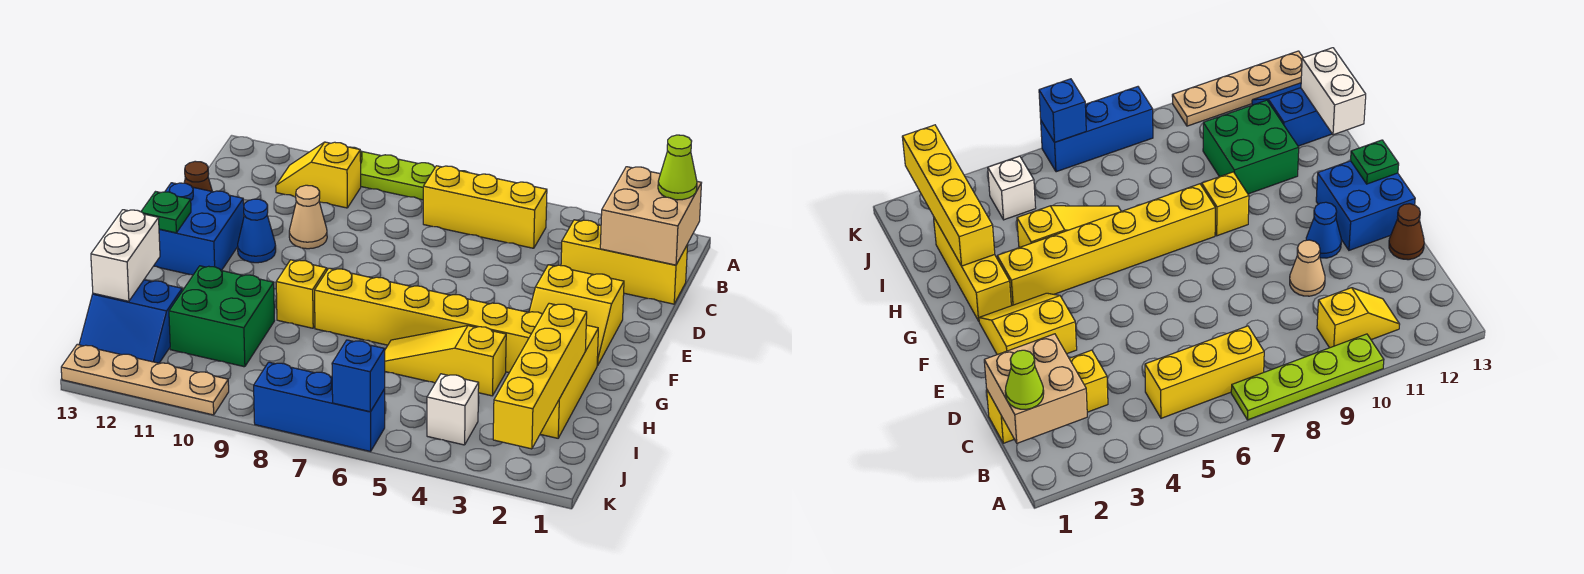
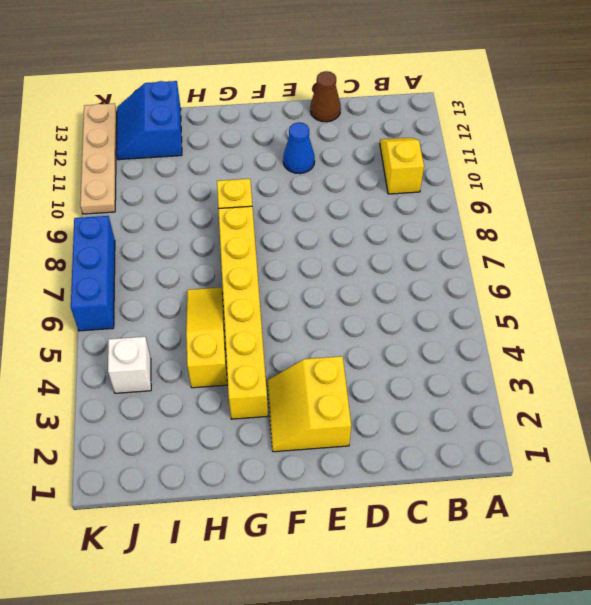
none -> lime 1x4 plate [351,147,469,200]
none -> yellow 1x3 brick [423,166,547,248]
none -> yellow 1x3 brick [561,220,688,304]

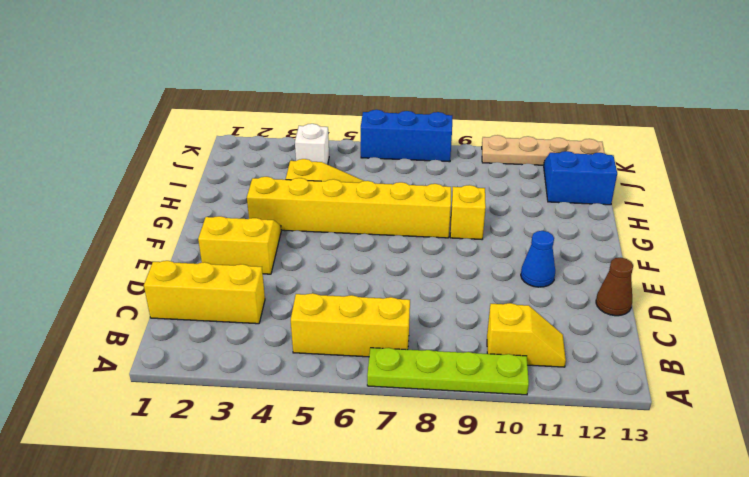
none -> tan 1x1 cone [289,185,327,249]
none -> blue 2x2 brick [154,183,244,275]
none -> yellow 1x3 brick [540,325,598,438]

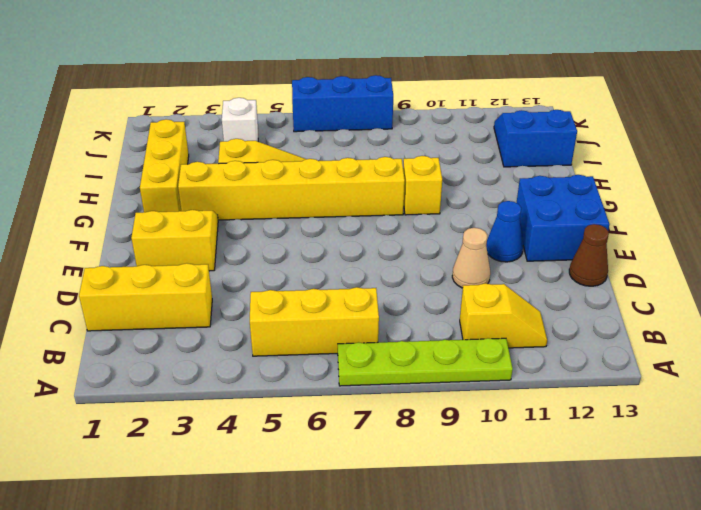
none -> green 2x2 brick [169,266,275,367]
none -> tan 1x4 plate [61,345,229,415]
none -> tan 2x2 brick [600,167,701,265]

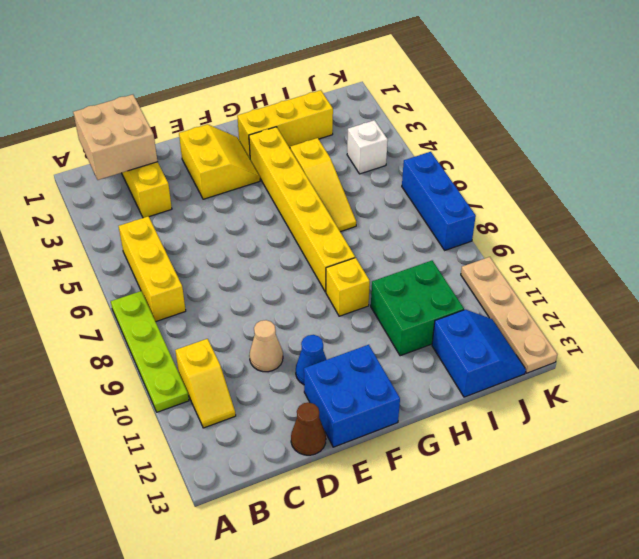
none -> green 1x1 plate [141,192,191,233]
none -> yellow 1x4 brick [493,303,587,449]
none -> white 1x2 brick [91,210,160,301]

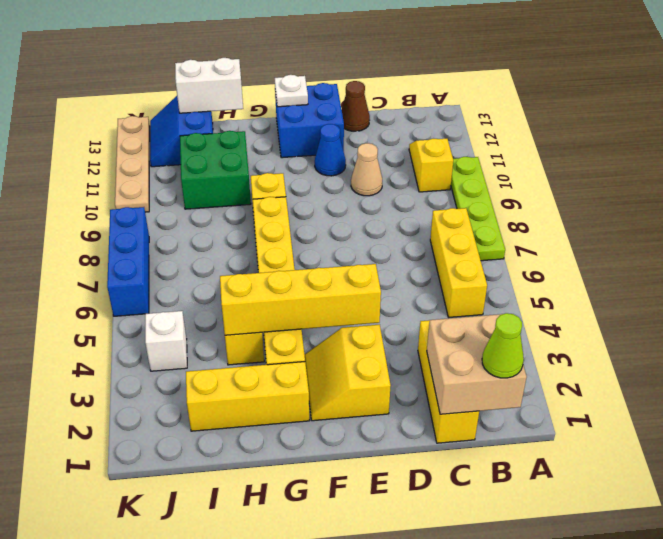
yellow 1x4 brick [220,264,381,335] -> yellow 1x4 brick moved to [493,303,587,449]
white 1x1 plate [275,75,308,107] -> green 1x1 plate [141,192,191,233]
none -> blue 1x1 brick [332,340,385,412]

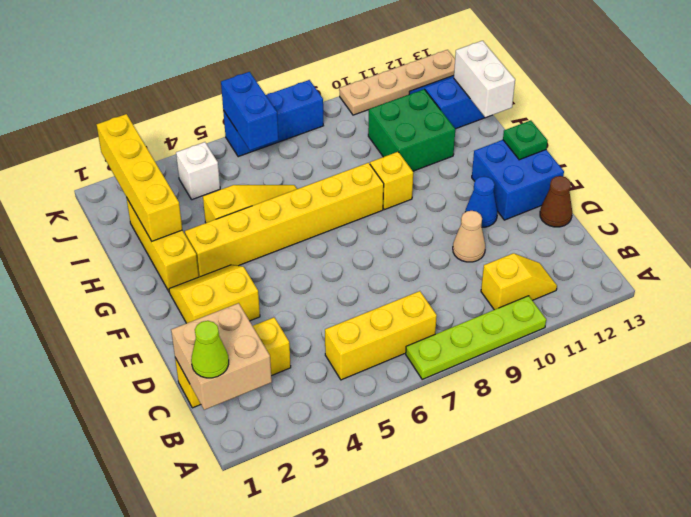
blue 1x2 brick [221,72,278,150] -> blue 1x1 brick [332,340,385,412]

